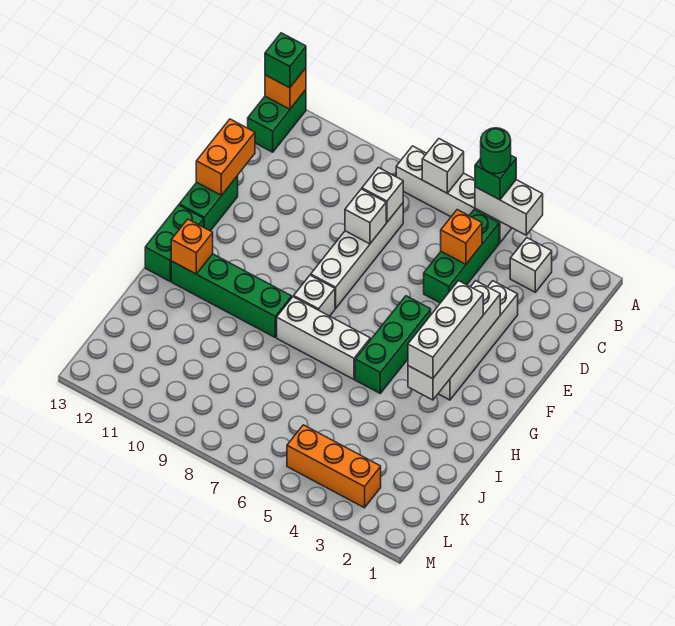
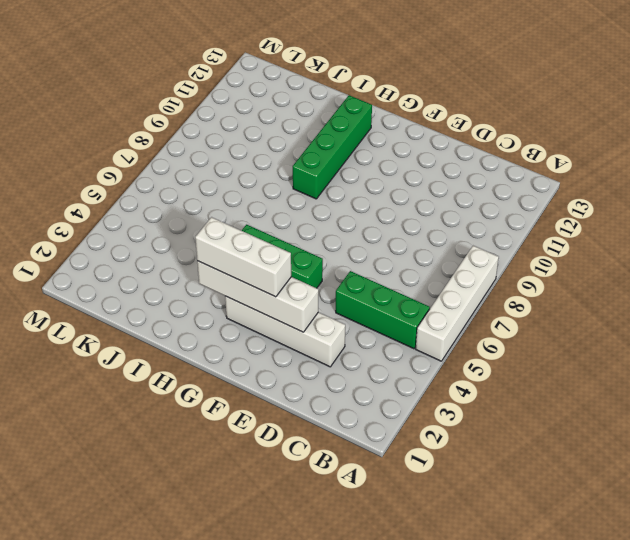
none -> green 1x2 brick [248,90,306,152]
none -> white 1x1 brick [510,238,552,292]
none -> white 1x4 brick [311,203,403,308]

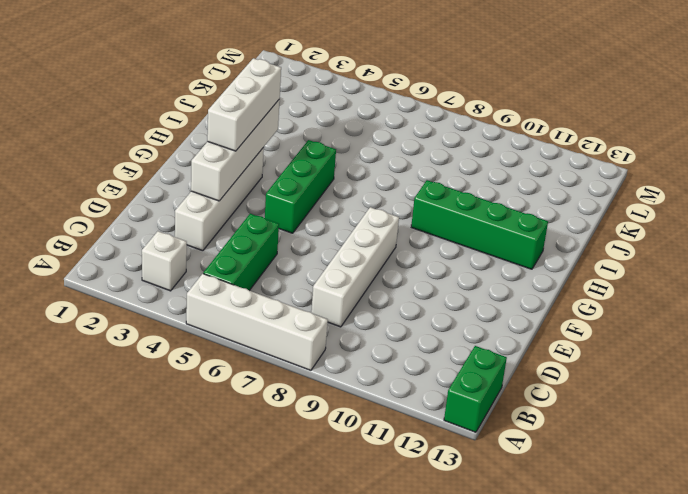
none -> green 1x2 brick [179,176,238,231]
none -> white 1x1 brick [294,275,335,316]
none -> green 1x2 brick [145,205,204,281]

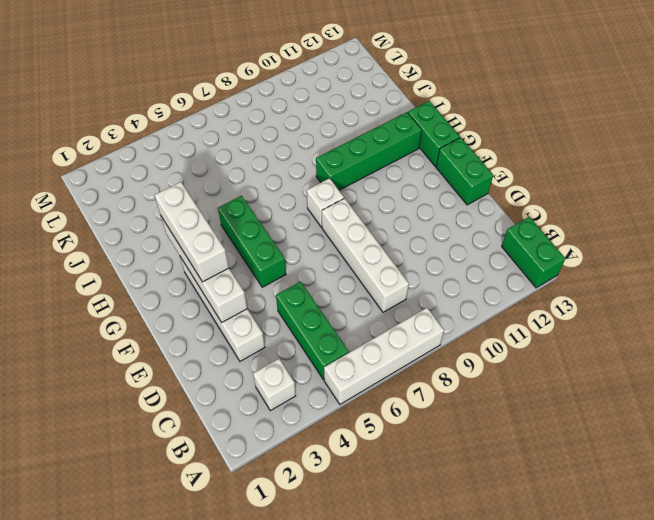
none -> white 1x3 brick [277,297,370,379]
none -> orange 1x3 brick [287,425,381,508]
none -> white 1x2 brick [475,180,543,235]

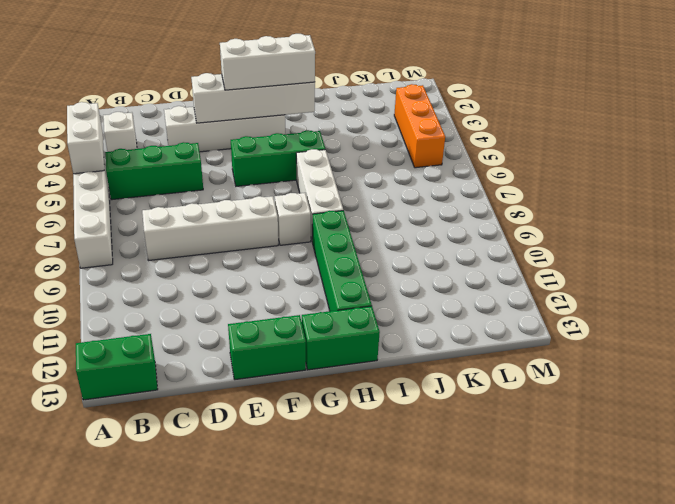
none -> white 1x1 brick [422,139,464,193]
none -> orange 1x1 brick [265,68,306,109]
none -> orange 1x1 brick [441,210,482,264]

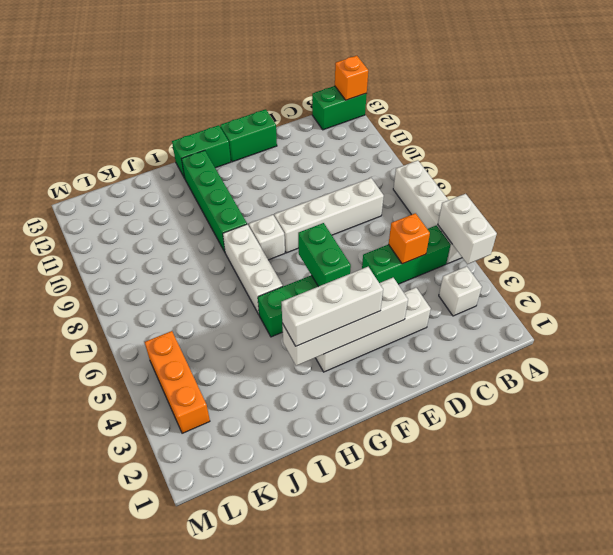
green 1x2 brick [298,223,351,287] -> none
none -> white 1x1 brick [422,139,464,193]
none -> white 1x1 brick [362,168,403,222]
none -> white 1x1 brick [345,189,386,244]

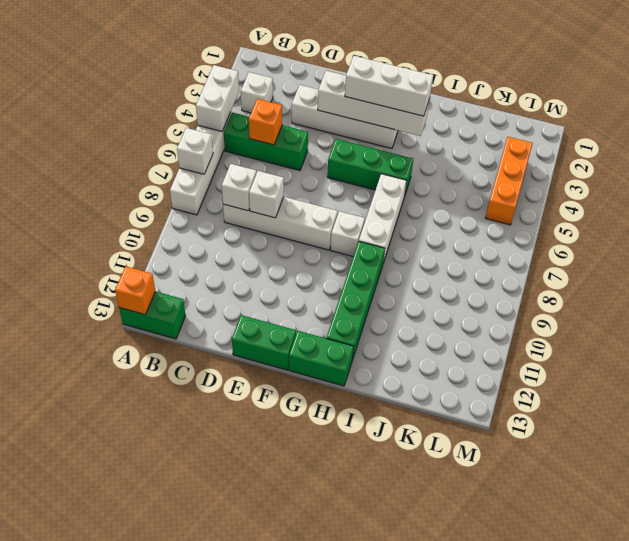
none -> orange 1x2 brick [196,119,255,195]
none -> orange 1x1 brick [171,219,213,274]
none -> green 1x1 brick [475,156,516,200]

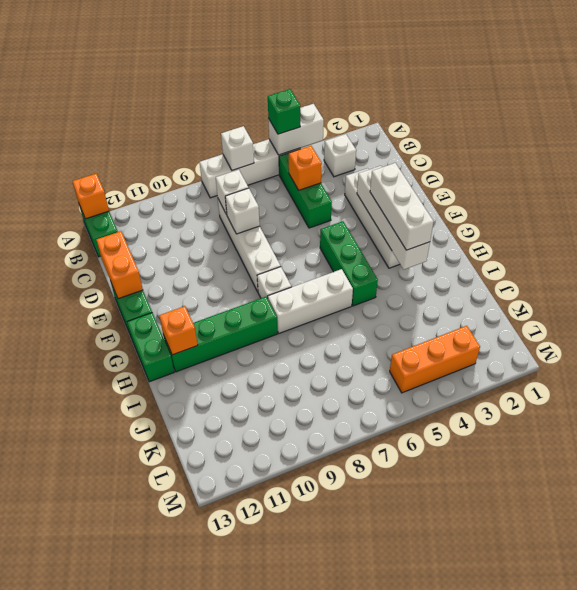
none -> green 1x1 brick [265,33,306,88]
none -> green 1x1 round brick [481,128,511,174]

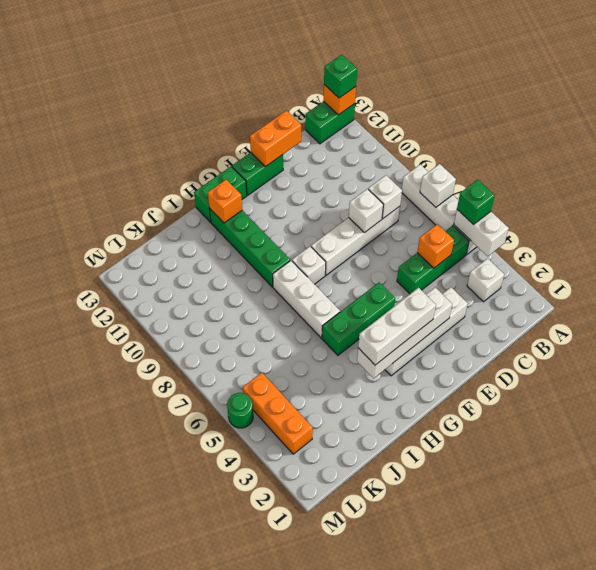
green 1x1 round brick [227,393,253,428] -> green 1x1 round brick moved to [481,128,511,174]

